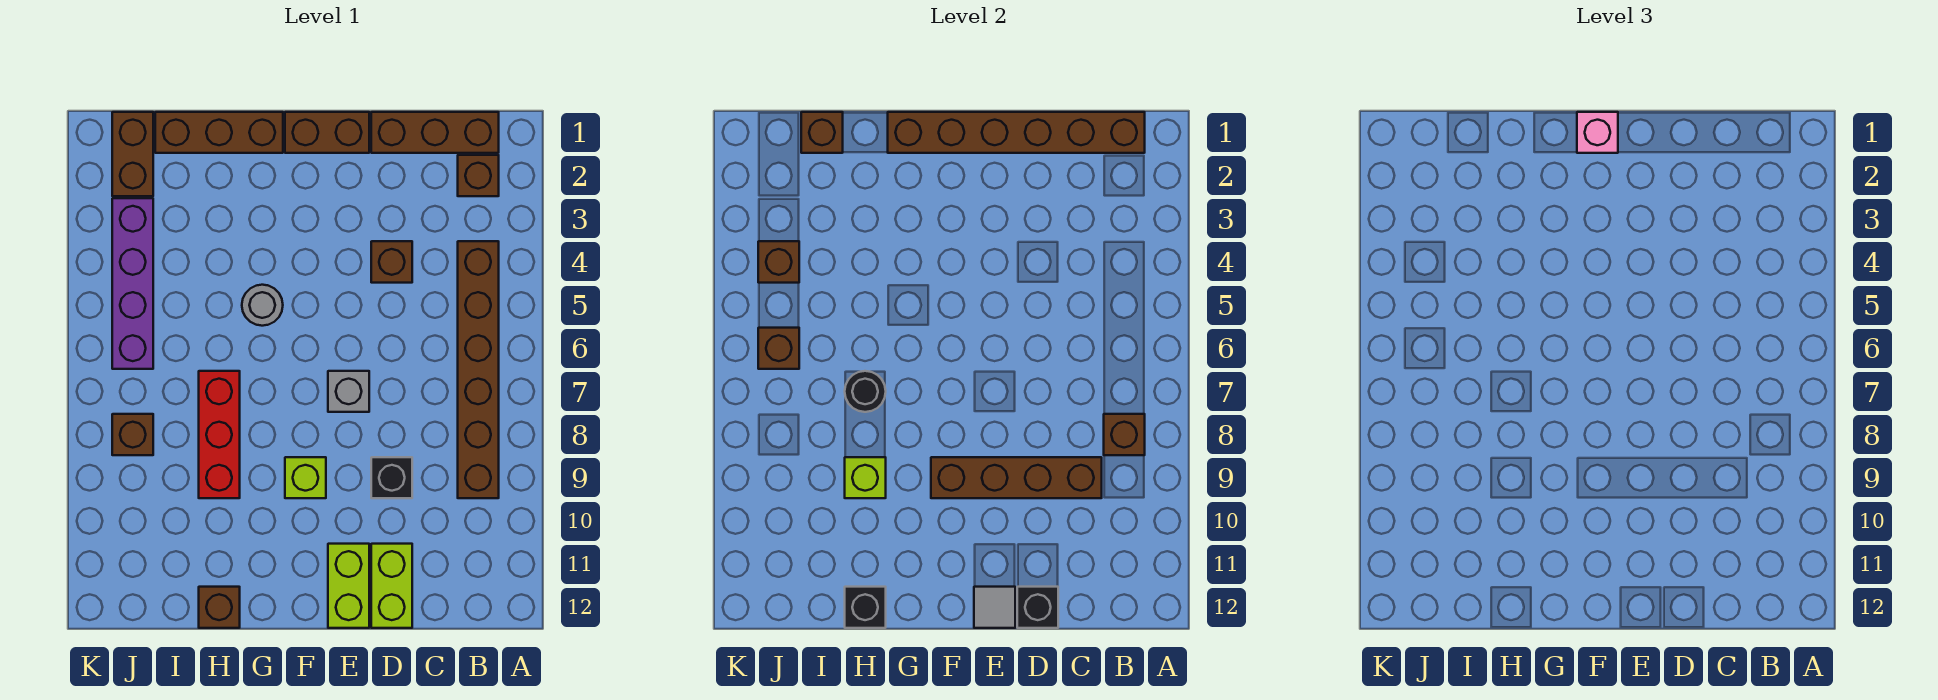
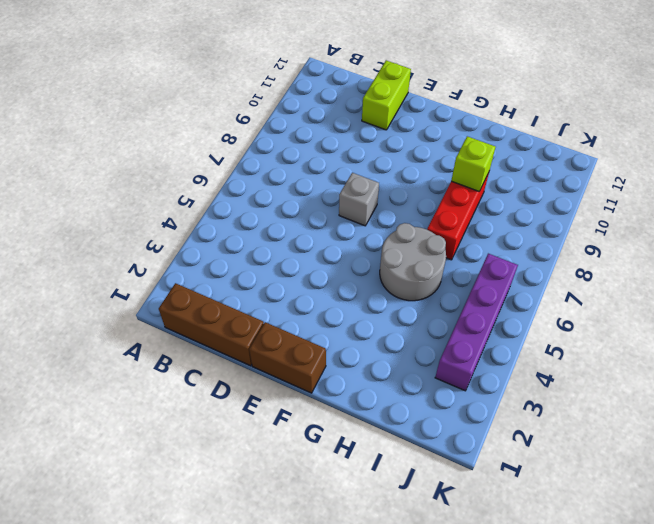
grey 2x2 round brick [380,223,446,301] -> grey 1x1 round brick [242,285,283,326]
none -> brown 1x1 brick [458,155,499,196]
none -> brown 1x6 brick [458,241,499,498]
none -> brown 1x1 brick [371,241,412,283]

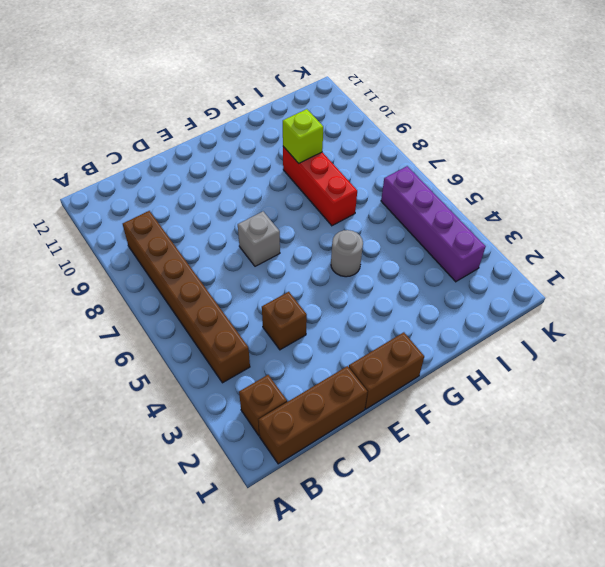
none -> black 1x1 brick [371,457,412,498]
none -> lime 1x2 brick [371,544,412,628]
none -> lime 1x2 brick [328,544,369,628]

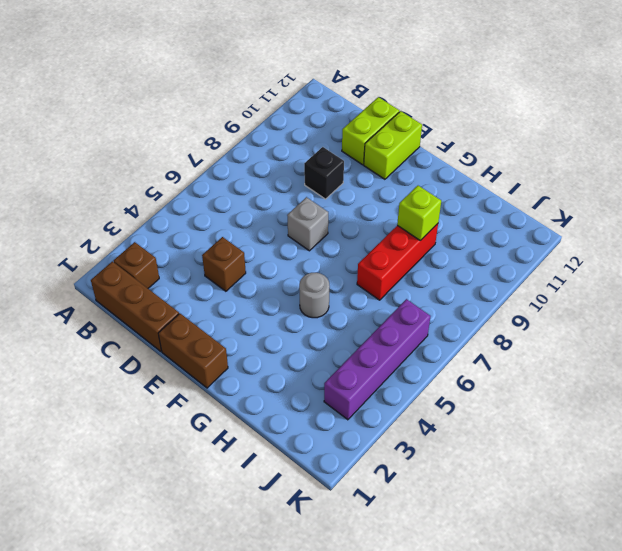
none -> brown 1x6 brick [458,241,499,498]
none -> lime 1x1 brick [285,457,326,498]
none -> brown 1x3 brick [155,112,283,153]

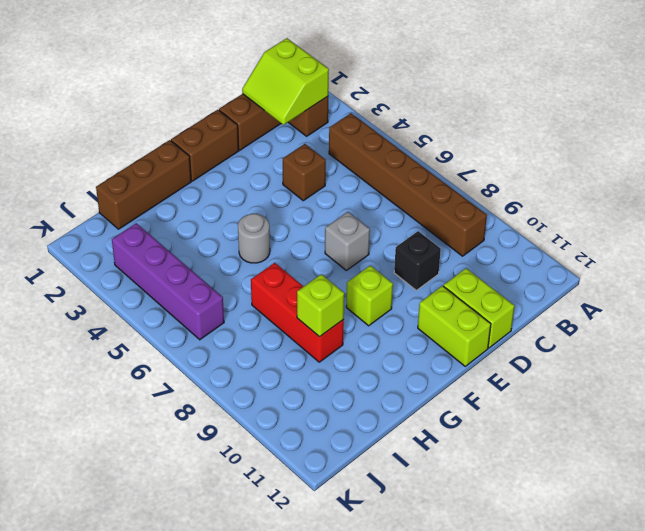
lime 2x2 slope [242,38,329,125] -> brown 1x6 brick [888,112,1145,153]
none -> brown 1x1 brick [199,587,240,628]
none -> brown 1x2 brick [112,112,153,196]
none -> brown 1x1 brick [112,414,153,455]

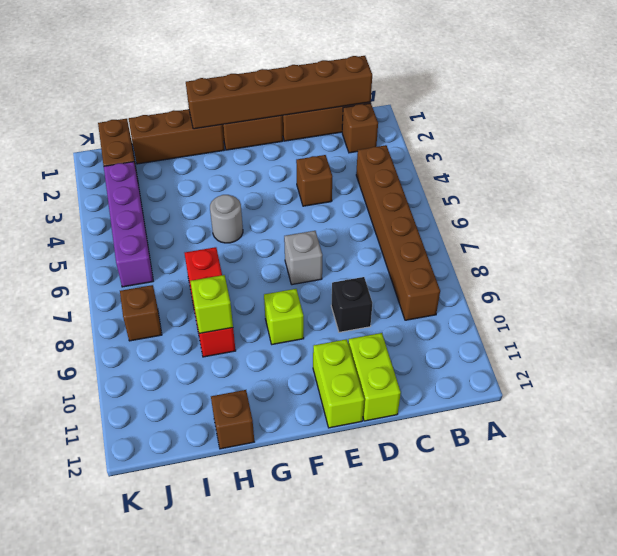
none -> brown 1x1 brick [1104,414,1145,455]
none -> brown 1x4 brick [931,457,1102,498]
none -> black 1x1 brick [1017,587,1058,628]

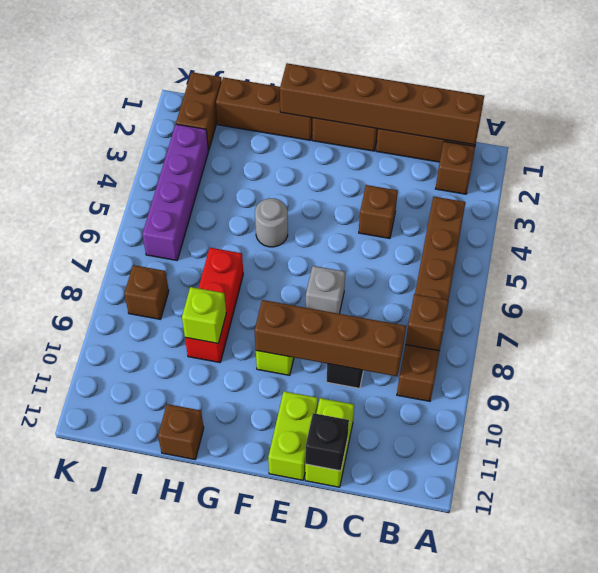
none -> grey 1x1 tile [974,587,1015,628]
none -> black 1x1 round brick [845,371,886,412]
none -> black 1x1 brick [845,587,886,628]

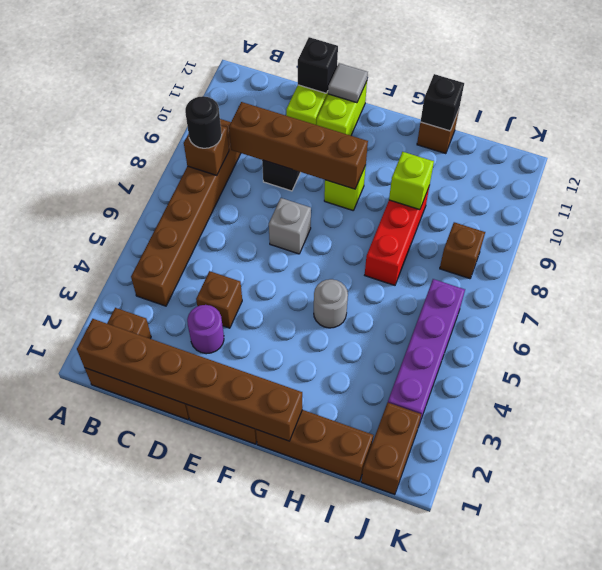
black 1x1 round brick [185,96,222,148] -> black 1x1 round brick moved to [845,371,886,412]
purple 1x1 round brick [187,305,224,354] -> none
none -> brown 1x1 brick [801,112,843,153]
none -> brown 1x1 brick [758,241,799,283]
none -> brown 1x1 brick [758,328,799,369]

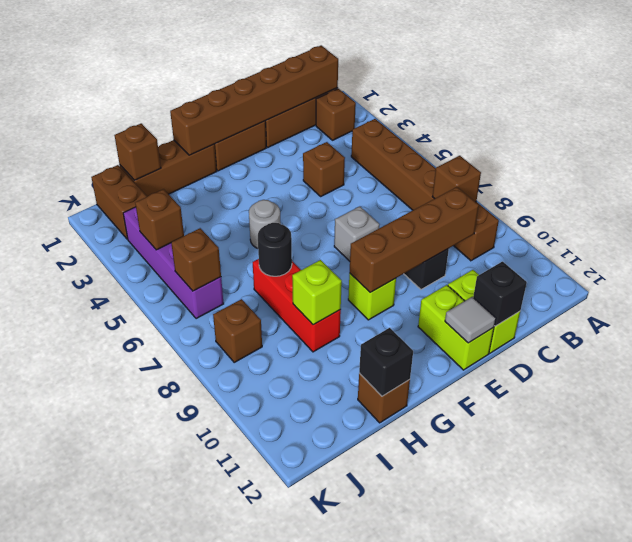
none -> pink 1x1 brick [1577,112,1618,153]

